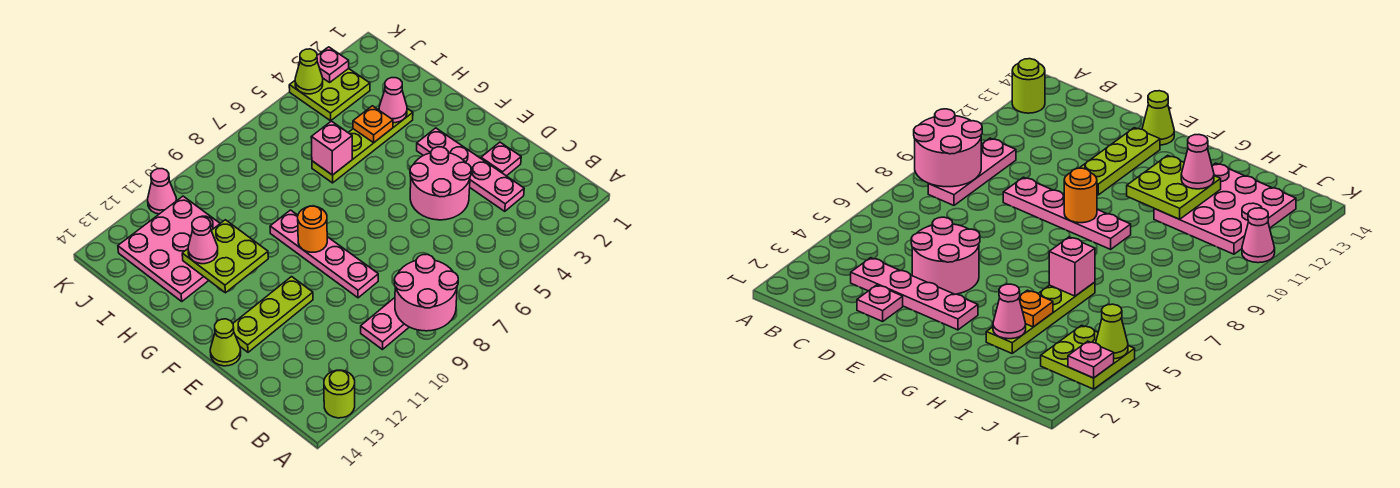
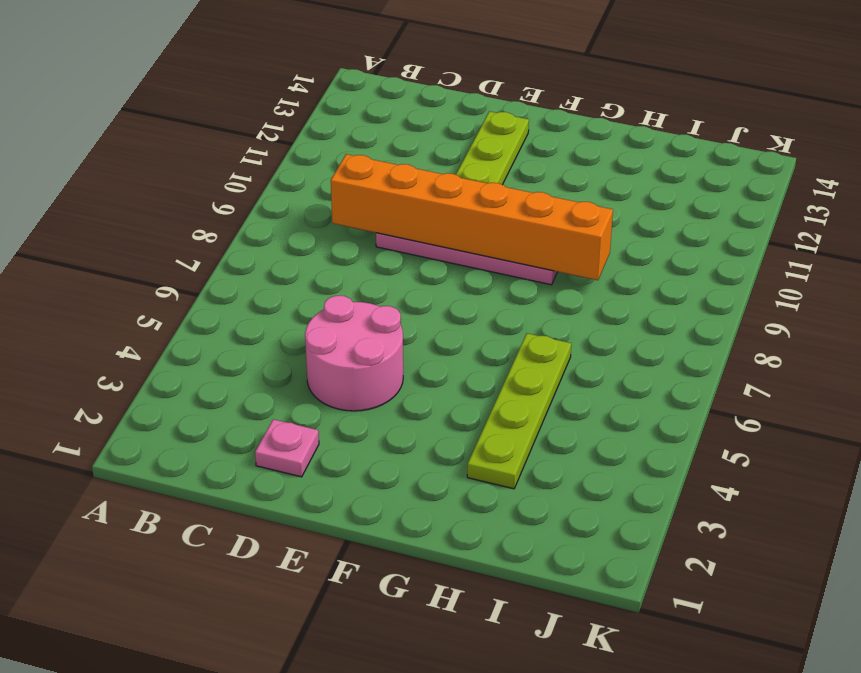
orange 1x6 brick [331,154,613,280] -> orange 1x1 round brick [298,206,327,252]
none -> lime 1x1 round brick [324,370,355,418]
none -> pink 1x3 plate [361,298,409,349]
none -> pink 1x4 plate [417,128,524,211]

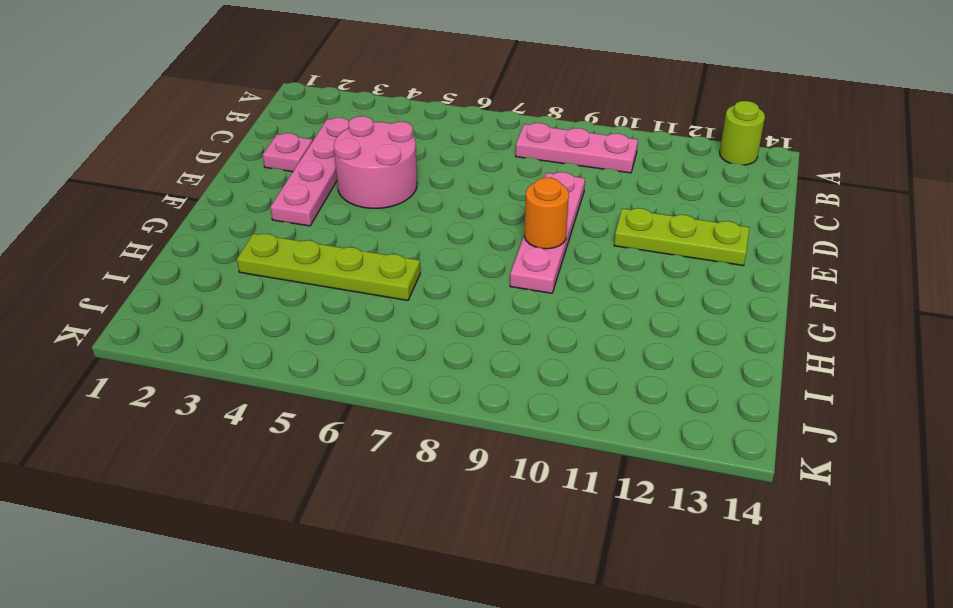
none -> lime 1x1 cone [210,319,241,366]
none -> pink 3x3 plate [118,196,220,301]
none -> lime 2x2 plate [289,69,370,121]

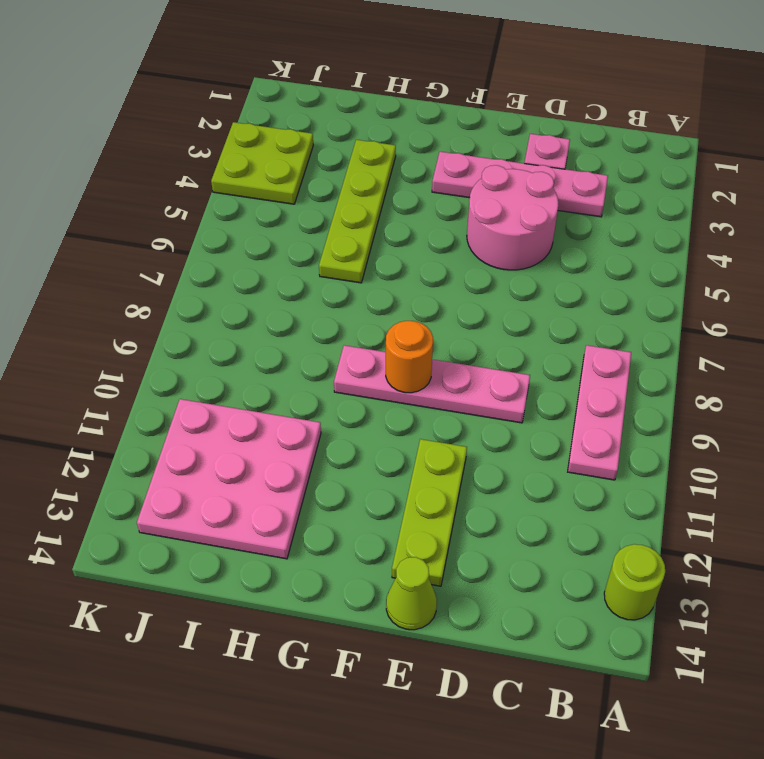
none -> pink 1x1 cone [148,169,176,214]
none -> pink 2x2 round brick [395,254,458,331]
none -> lime 2x2 plate [182,220,268,293]

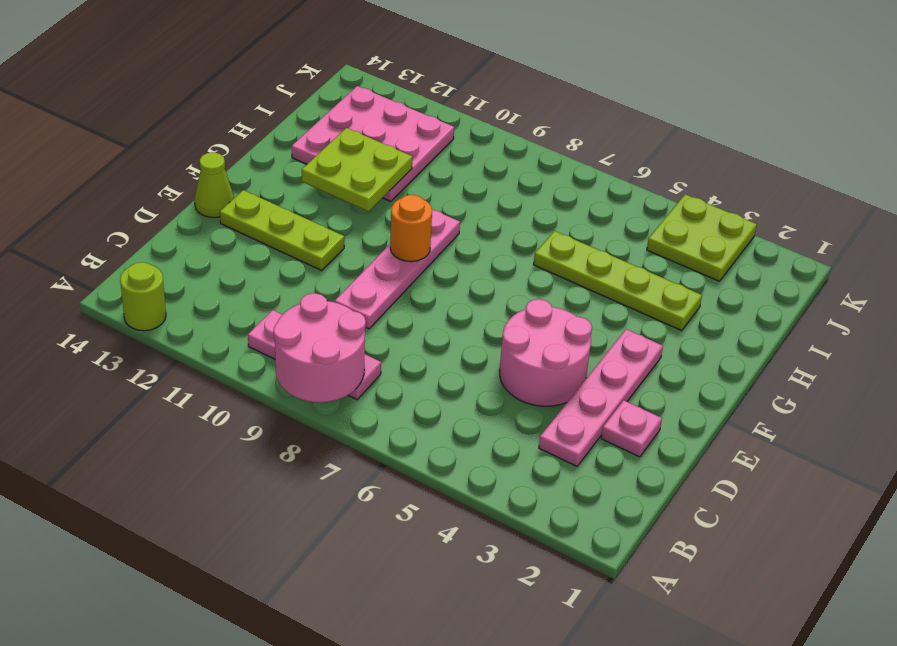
none -> pink 1x1 cone [148,169,176,214]
none -> pink 1x1 cone [379,78,407,123]
none -> orange 1x1 plate [353,106,393,143]

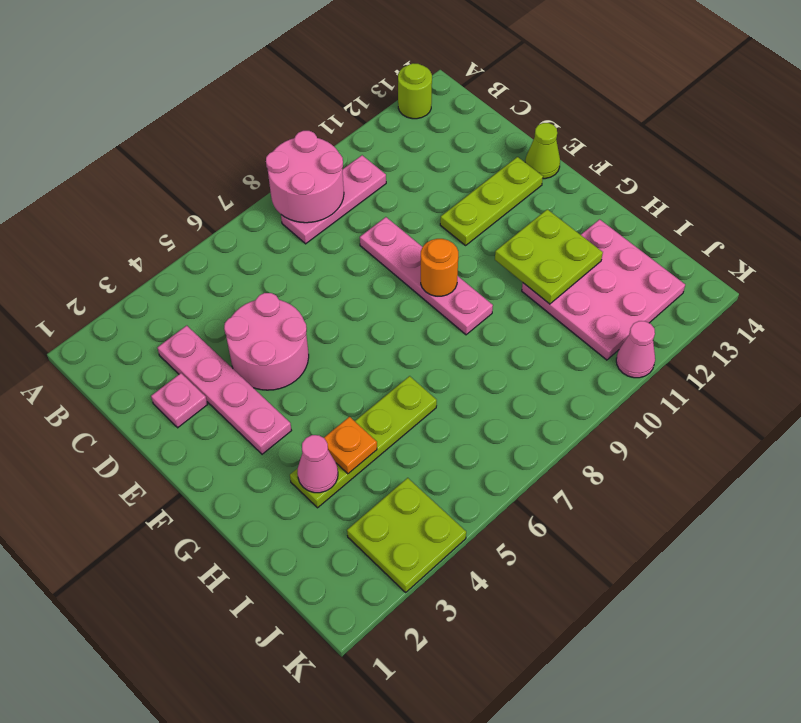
none -> pink 1x1 brick [311,121,352,175]
none -> pink 1x1 plate [317,47,349,82]
none -> lime 1x1 cone [295,49,323,94]

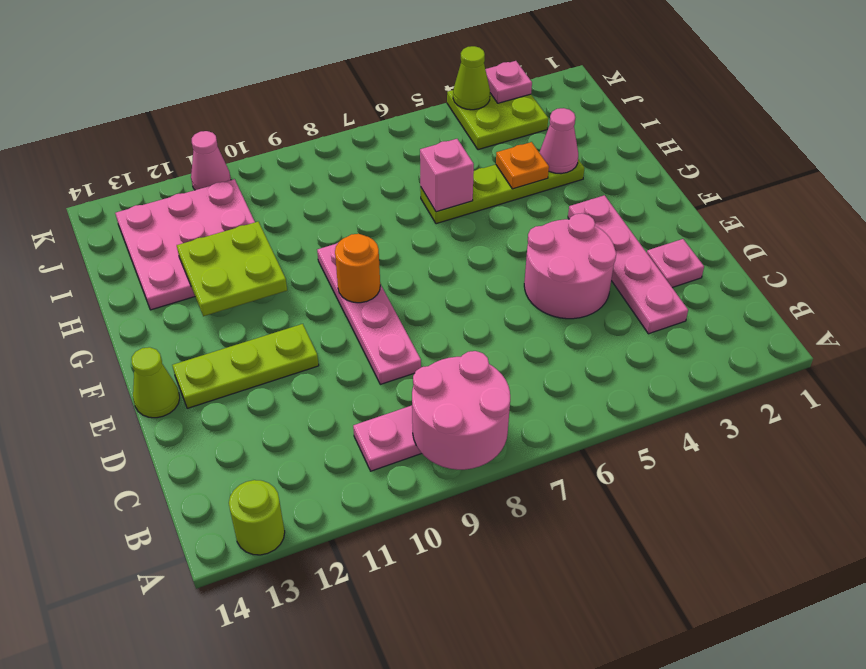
none -> pink 1x1 cone [188,217,218,264]

